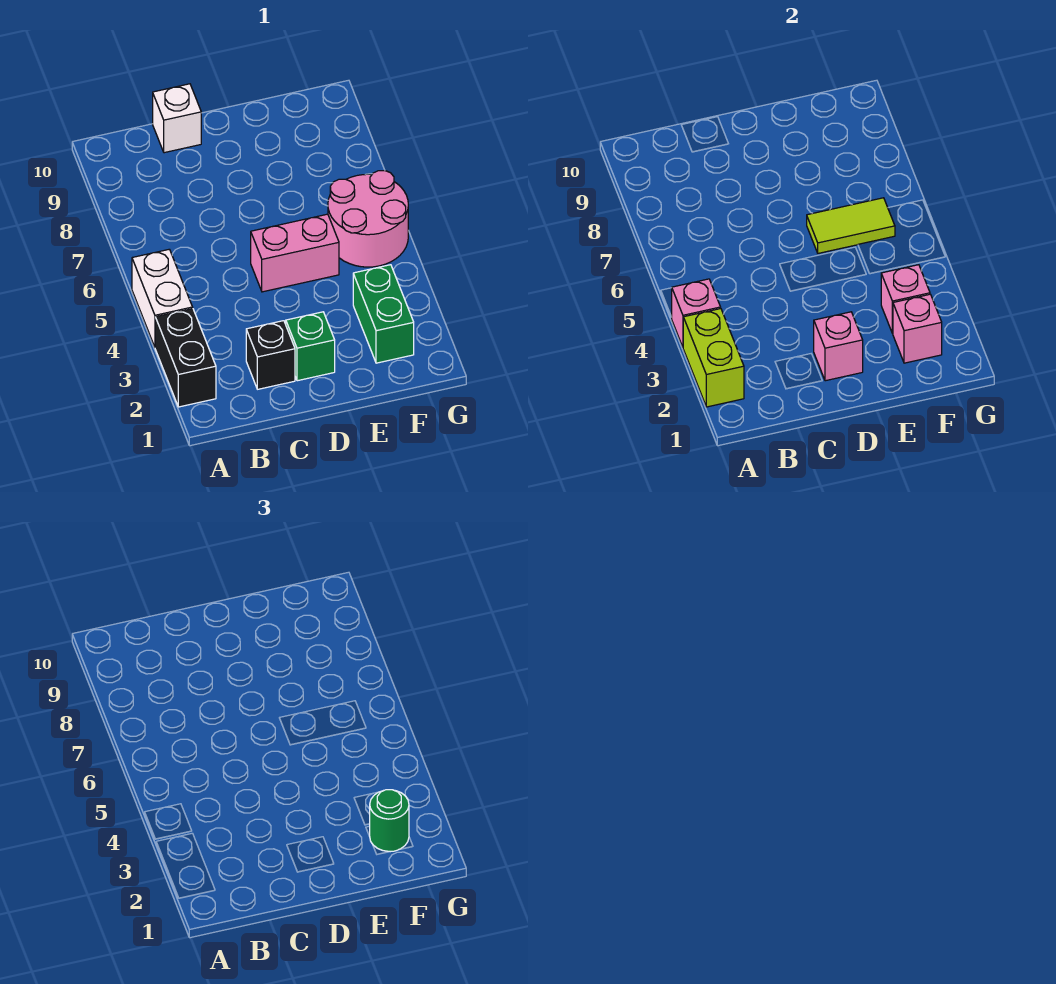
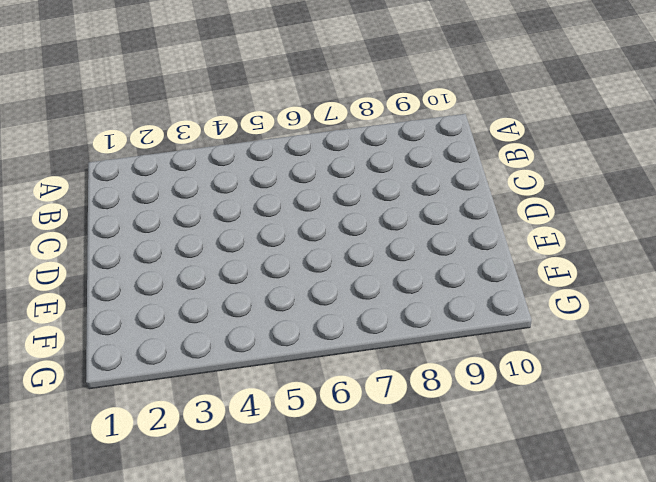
none -> black 1x2 brick [155,309,216,407]
none -> white 1x2 brick [132,249,193,347]
none -> black 1x1 brick [246,321,295,389]

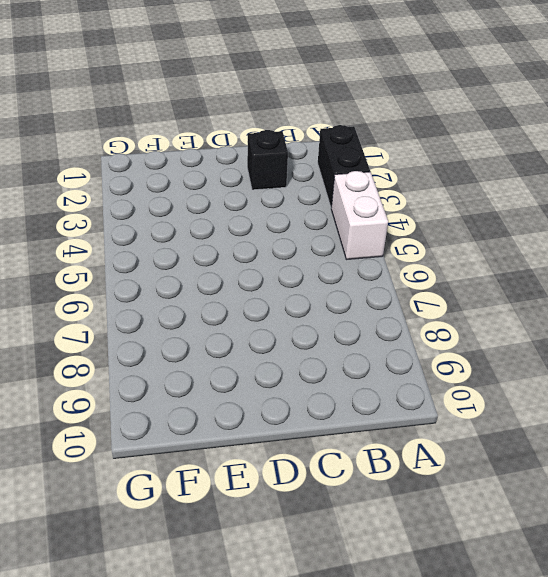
none -> white 1x1 brick [153,84,201,153]
none -> green 1x1 brick [286,312,335,381]
none -> pink 1x2 brick [251,214,339,292]

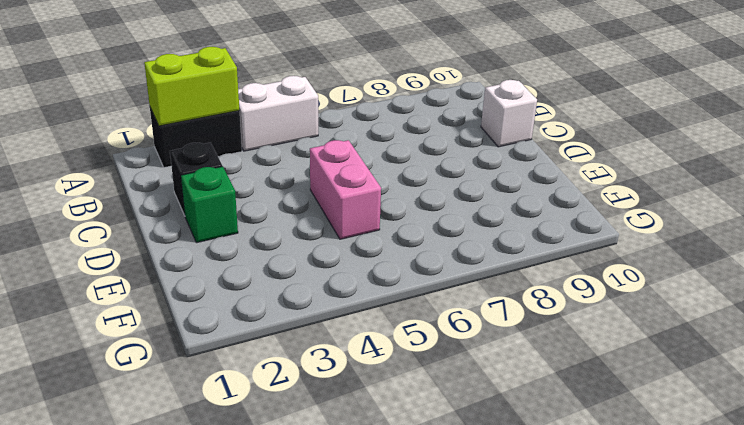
none -> green 1x2 brick [353,265,414,363]
none -> pink 2x2 round brick [328,171,408,267]
none -> pink 1x1 brick [672,279,721,347]

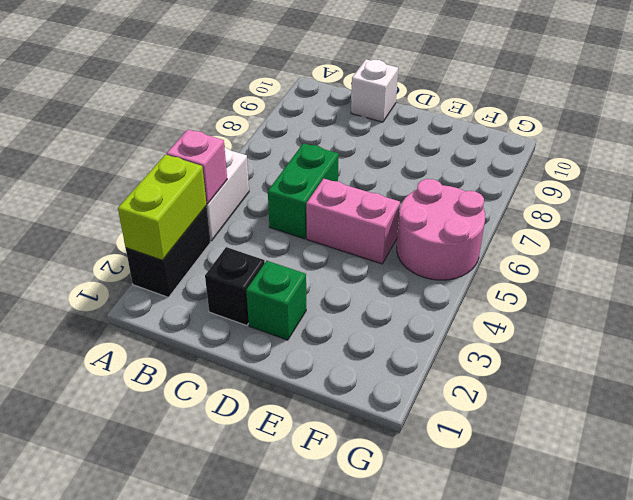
green 1x2 brick [268,143,339,239] -> green 1x2 brick moved to [353,265,414,363]
none -> pink 1x1 brick [814,312,863,381]
none -> lime 1x2 tile [807,198,895,253]
none -> pink 1x1 brick [893,294,942,363]

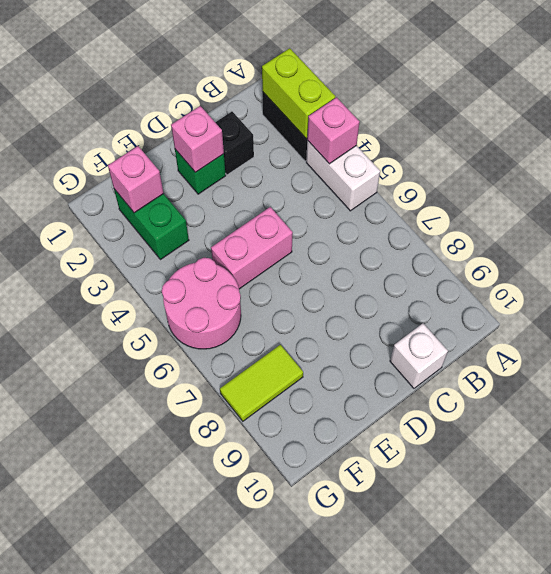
lime 1x2 tile [220,345,303,421] -> lime 1x2 tile moved to [807,198,895,253]
none -> pink 1x1 brick [881,265,930,333]
none -> green 1x1 round brick [370,790,409,852]

